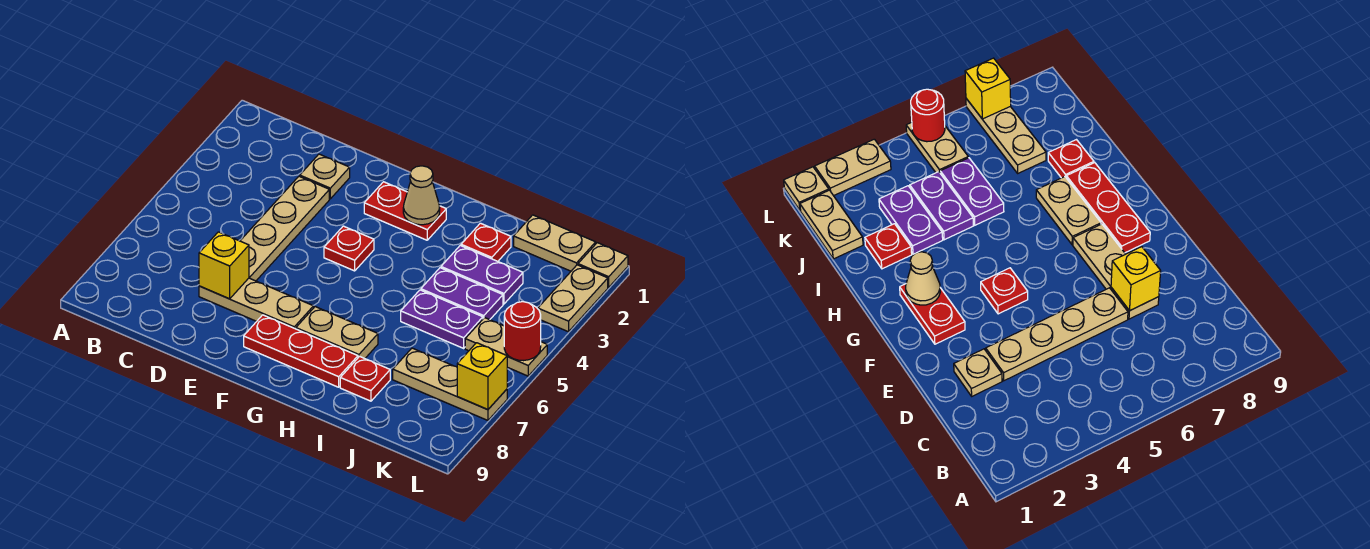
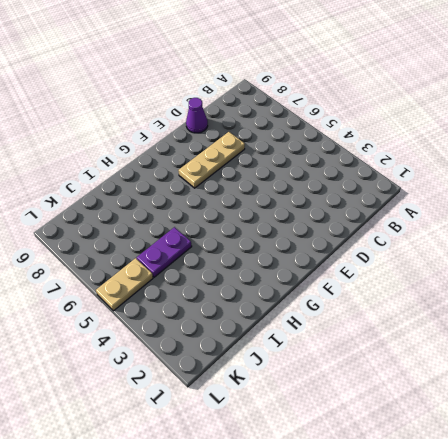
purple 1x1 cone [186,98,208,133] -> none
none -> tan 1x1 plate [300,154,350,199]
none -> tan 1x4 plate [240,176,329,281]
none -> red 1x2 plate [364,182,446,240]

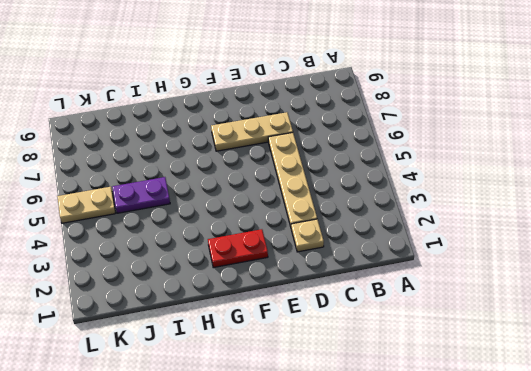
none -> red 1x1 plate [324,226,374,271]
none -> red 1x3 plate [244,315,358,387]
none -> tan 1x2 plate [296,307,378,358]

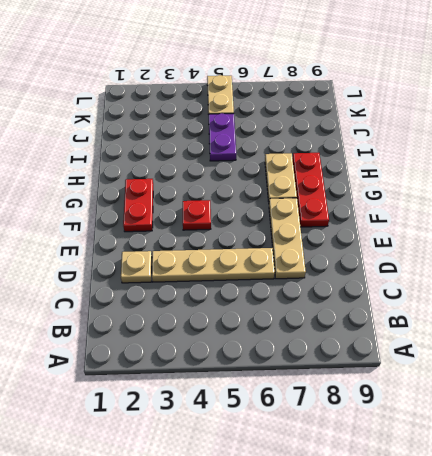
none -> red 1x1 plate [461,223,511,261]
none -> purple 1x2 plate [441,246,523,304]
none -> purple 1x2 plate [421,268,503,320]

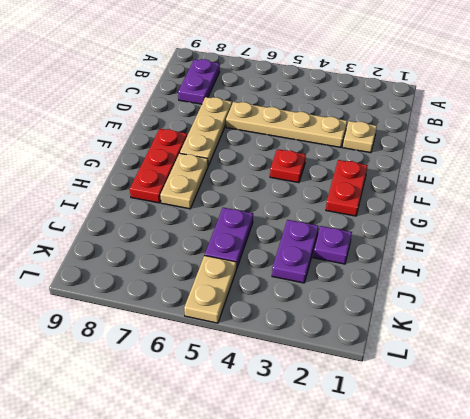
purple 1x2 plate [178,59,220,104] -> purple 1x2 plate moved to [421,268,503,320]
purple 1x1 plate [313,226,352,264] -> red 1x1 plate [461,223,511,261]
none -> red 1x1 plate [340,356,390,401]
none -> tan 1x2 plate [514,215,596,271]
none -> tan 1x3 plate [393,348,507,420]

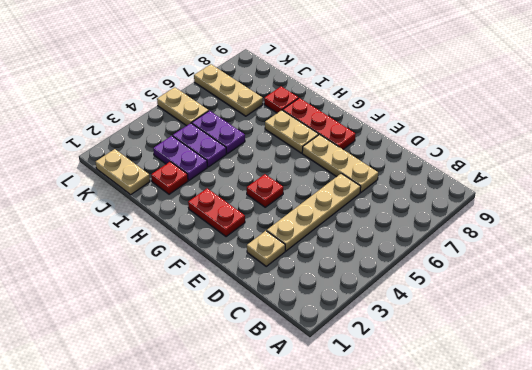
none -> tan 1x1 plate [578,243,628,287]
none -> tan 1x2 plate [538,265,608,332]
none -> yellow 1x1 brick [199,232,249,299]

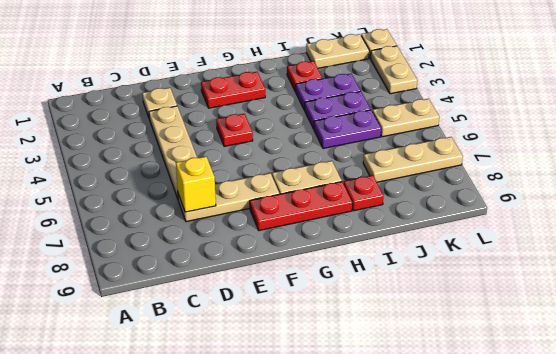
none -> tan 1x1 cone [403,166,440,225]
none -> red 1x1 round brick [504,302,541,361]
none -> yellow 1x1 brick [457,343,507,410]

